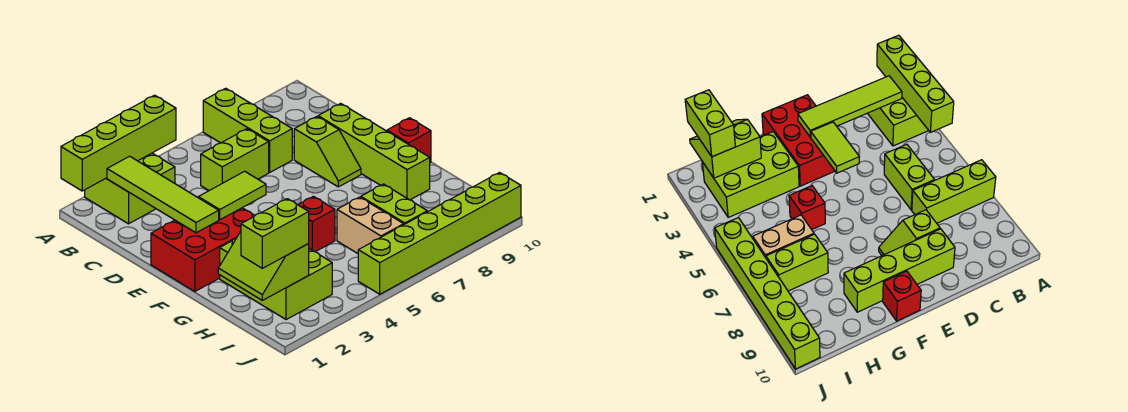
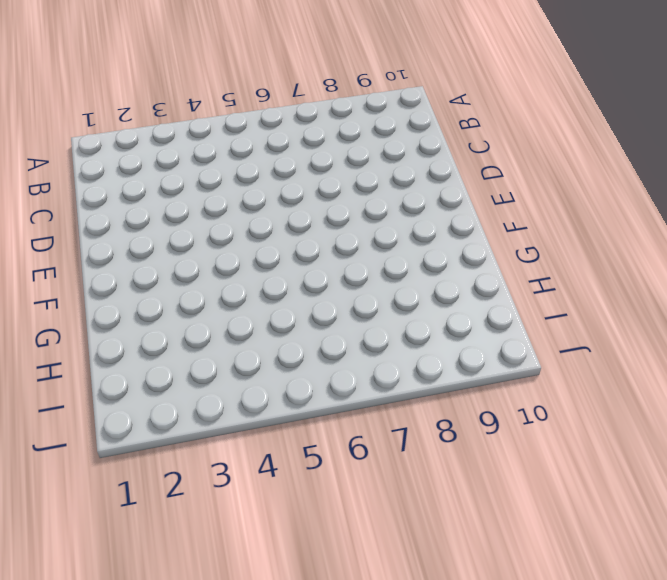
none -> lime 2x2 brick [85,153,175,224]
none -> lime 1x3 brick [203,88,292,172]
none -> lime 1x2 brick [201,129,269,190]

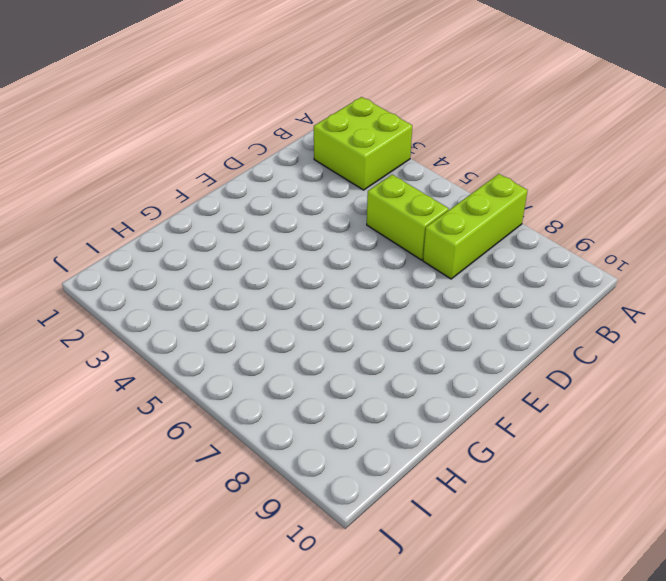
none -> lime 1x2 slope [294,117,361,187]
none -> lime 1x4 brick [318,103,430,200]
none -> red 2x3 brick [151,208,255,291]

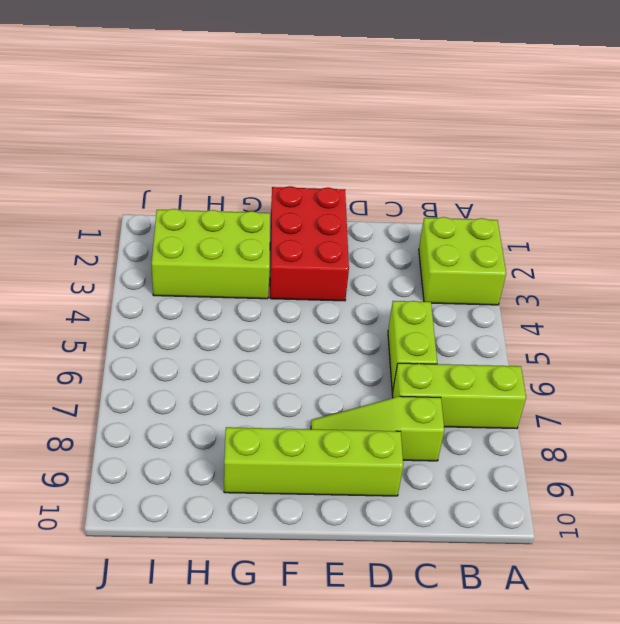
lime 1x3 slope [311,396,444,461] -> lime 1x2 slope [294,117,361,187]
none -> red 1x1 brick [387,118,431,163]
none -> red 1x1 brick [298,196,335,252]
none -> tan 1x2 brick [337,197,404,254]

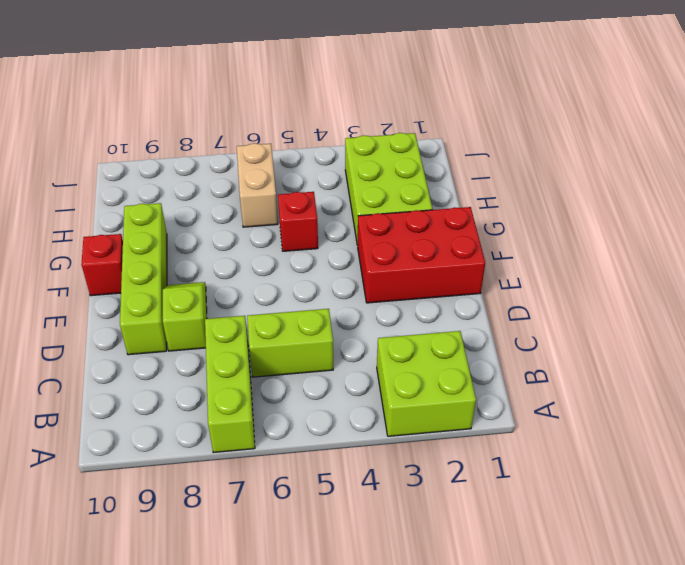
none -> lime 1x2 brick [361,184,427,224]
none -> lime 1x6 brick [358,173,521,294]
none -> lime 1x4 brick [61,95,176,191]

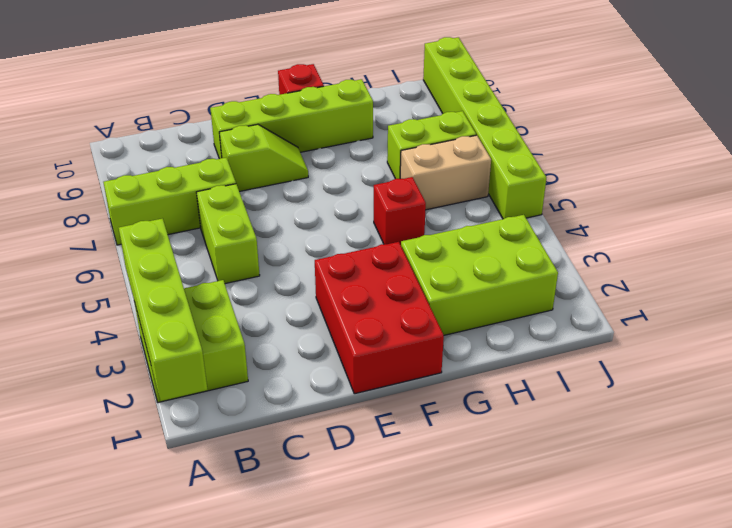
none -> lime 1x4 tile [107,156,219,233]
none -> lime 1x2 tile [198,171,266,220]
none -> lime 2x2 slope [218,231,309,300]

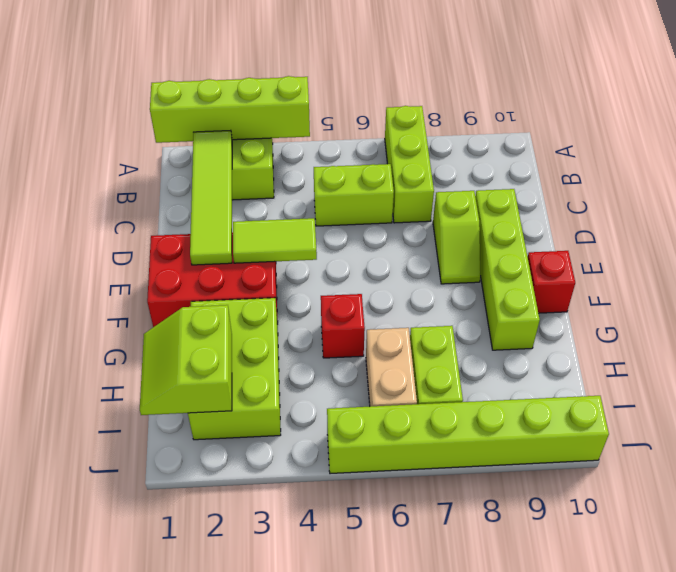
none -> lime 1x2 brick [241,199,309,268]

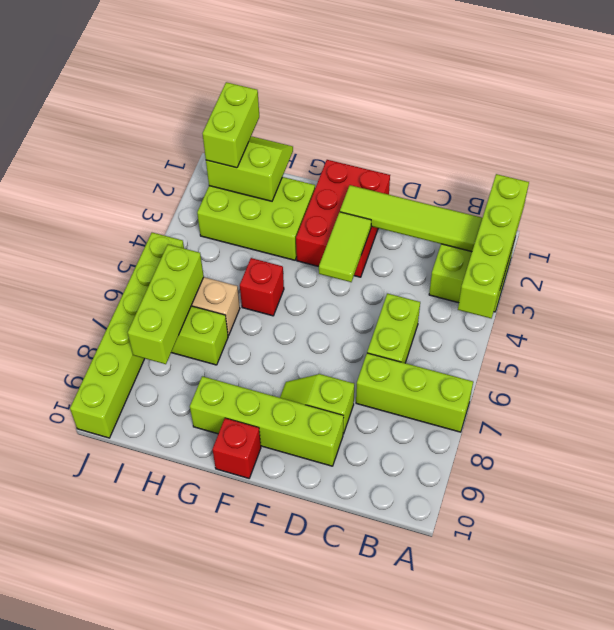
lime 1x3 brick [128,244,204,364] -> none

